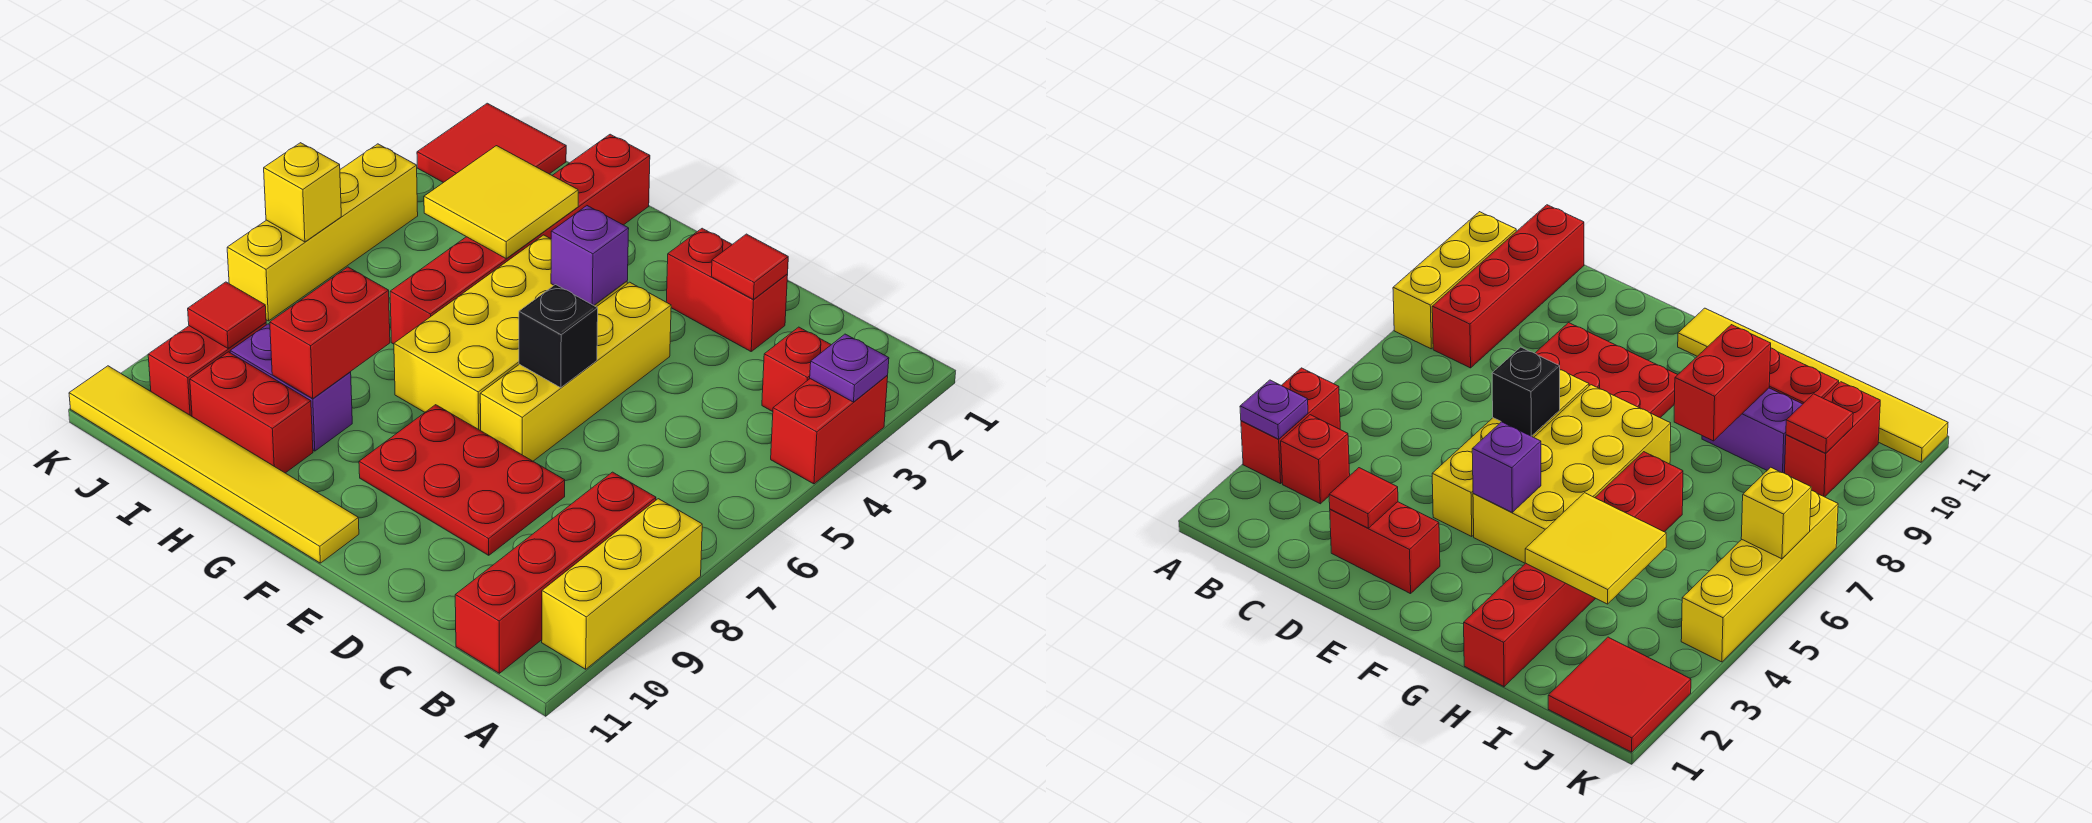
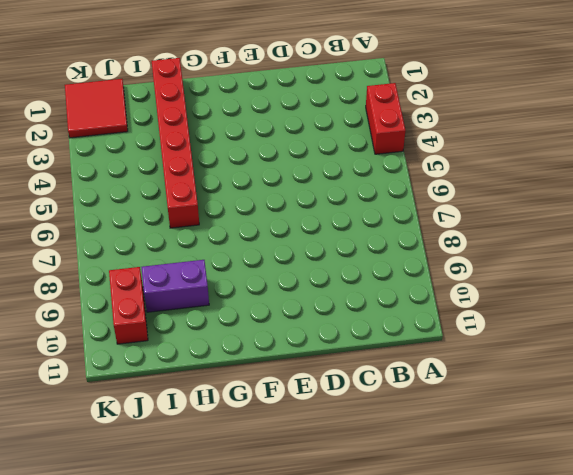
none -> yellow 1x3 brick [542,499,702,669]
none -> red 1x1 brick [762,327,831,412]
none -> red 1x4 brick [455,472,656,673]

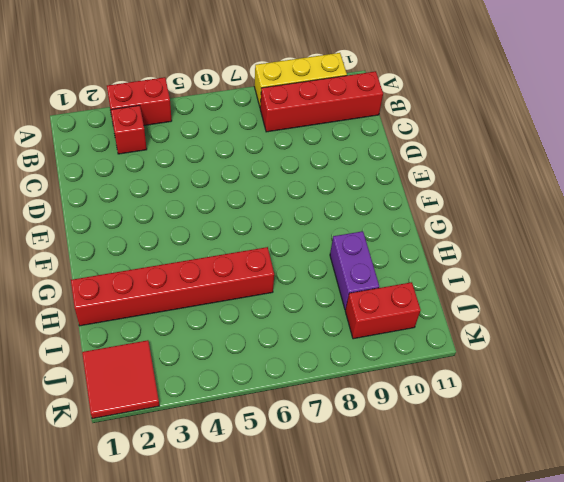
none -> red 1x2 brick [666,228,788,351]
none -> red 2x3 plate [359,405,565,555]
none -> yellow 1x4 brick [480,282,671,461]

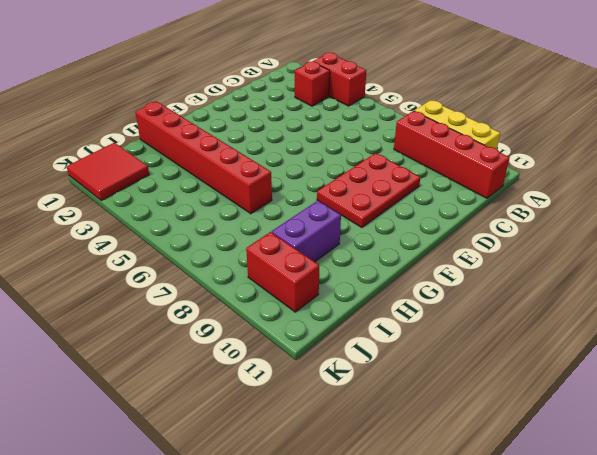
none -> red 1x2 brick [666,228,788,351]
none -> yellow 1x4 brick [480,282,671,461]
none -> yellow 2x4 brick [394,235,627,431]

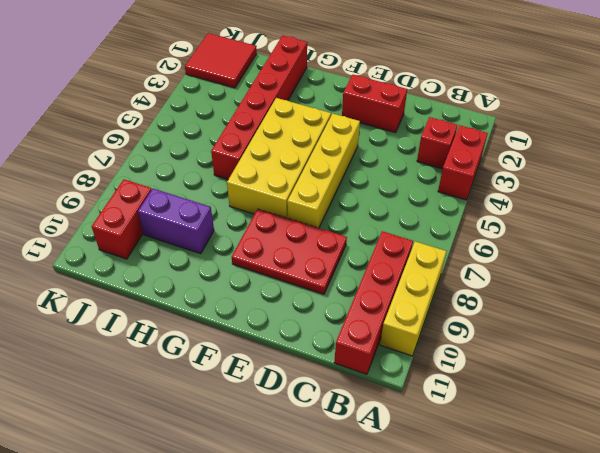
none -> yellow 1x6 tile [69,366,359,563]
none -> red 1x2 brick [190,352,313,473]
none -> yellow 1x4 brick [227,144,418,321]

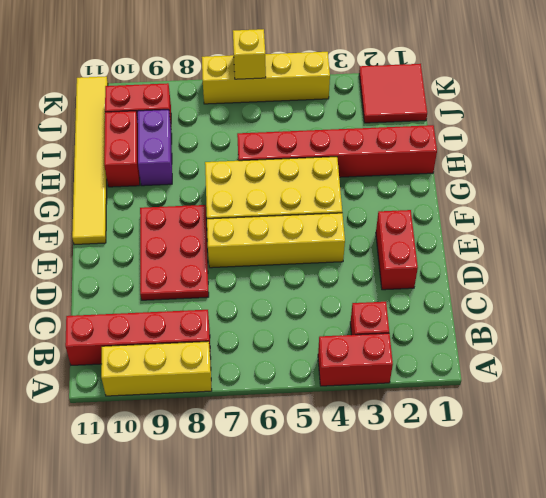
none -> purple 1x1 plate [810,334,889,402]
none -> red 1x1 tile [711,234,788,299]
none -> black 1x1 brick [519,285,598,388]

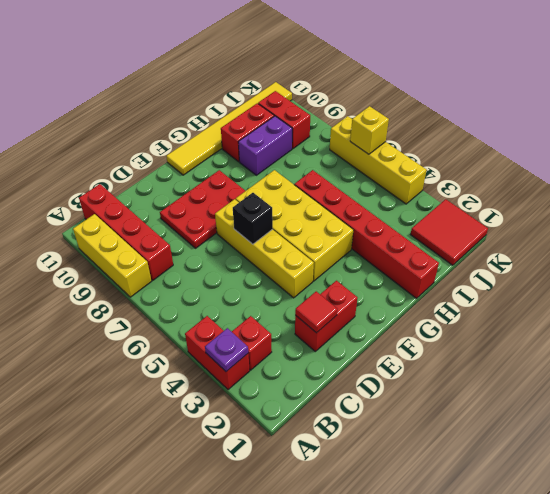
none -> purple 1x1 brick [551,206,629,305]
none -> yellow 2x2 tile [424,146,578,258]
none -> red 1x2 brick [270,267,390,399]

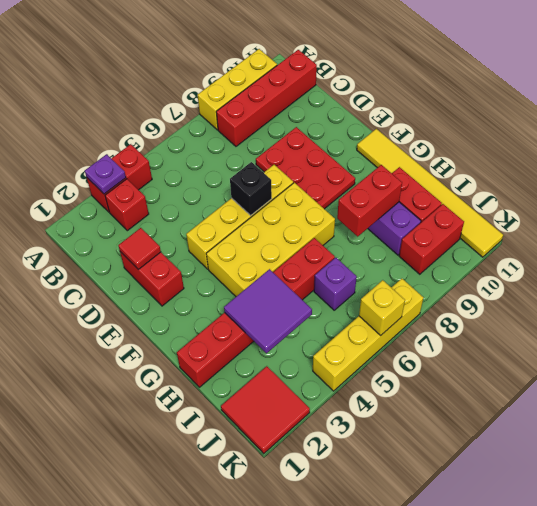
purple 2x2 tile [224,269,312,353] -> yellow 2x2 tile [424,146,578,258]
purple 1x1 brick [314,258,357,310] -> purple 1x1 brick moved to [551,206,629,305]
none -> red 1x1 tile [188,282,266,348]

